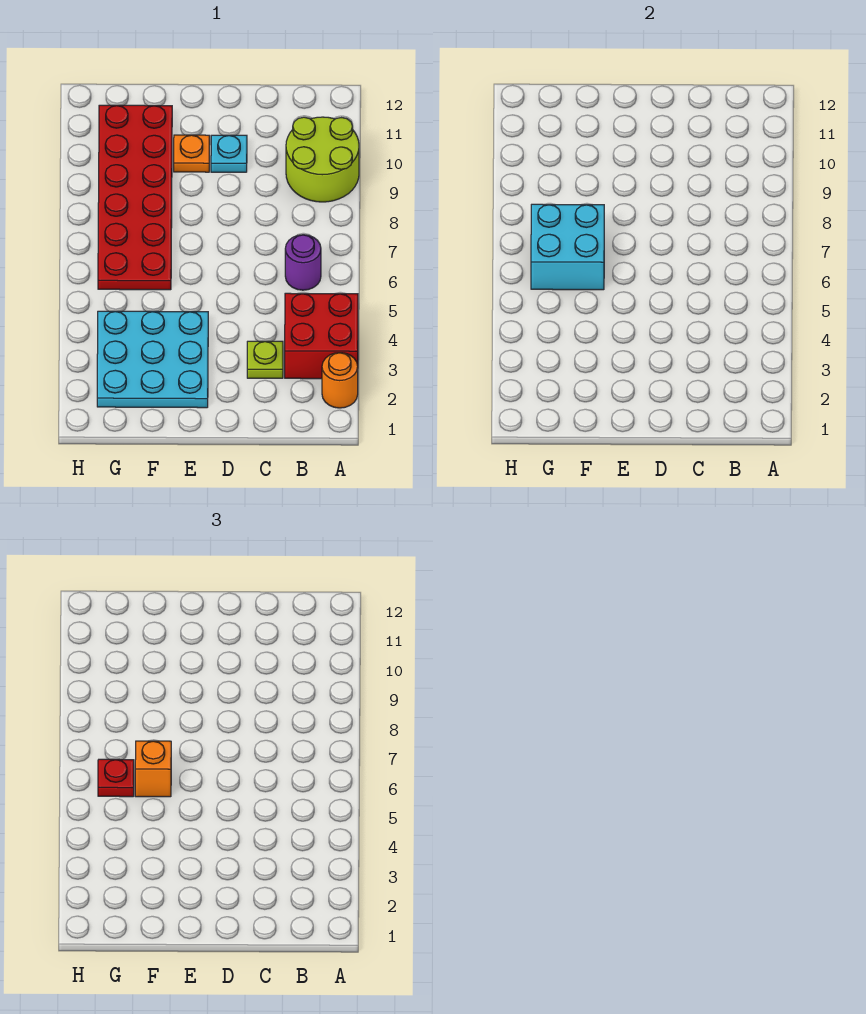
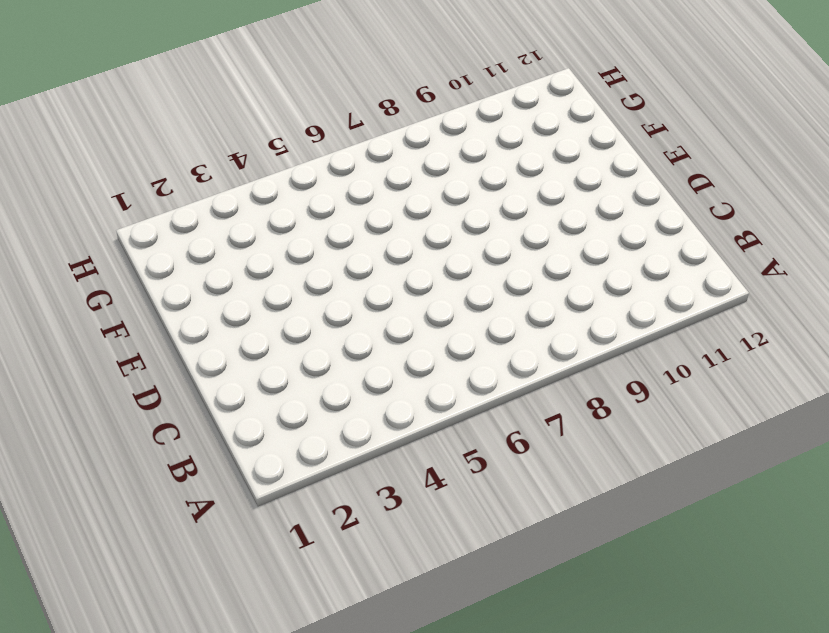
none -> orange 1x1 round brick [322,353,358,408]
none -> red 2x2 brick [285,293,358,379]
none -> lime 2x2 round brick [286,117,359,202]

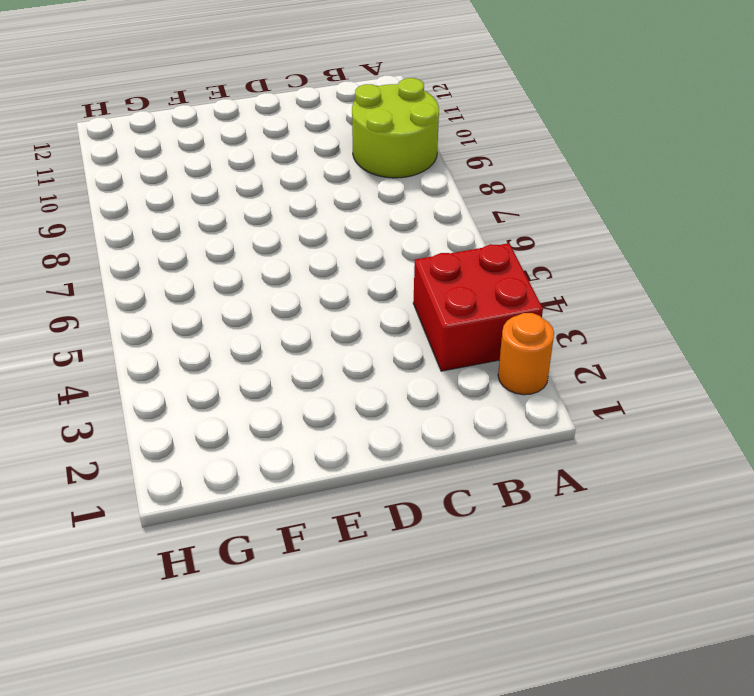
none -> purple 1x1 round brick [285,235,321,290]
none -> lime 1x1 plate [247,341,283,378]
none -> cyan 1x1 plate [211,135,247,172]

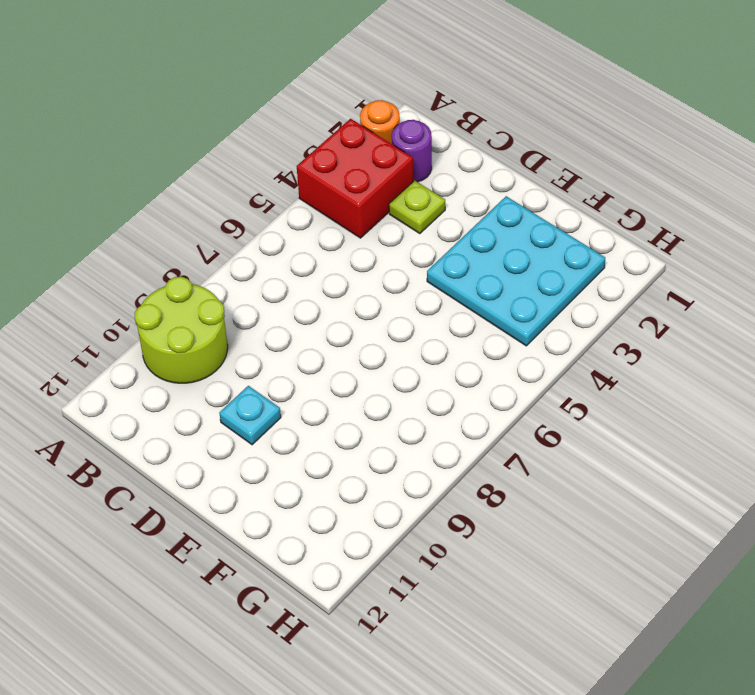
purple 1x1 round brick [392,120,432,182] -> purple 1x1 round brick moved to [285,235,321,290]
none -> orange 1x1 plate [174,135,210,172]
none -> red 2x6 plate [98,105,172,290]
none -> cyan 2x2 brick [531,204,604,290]

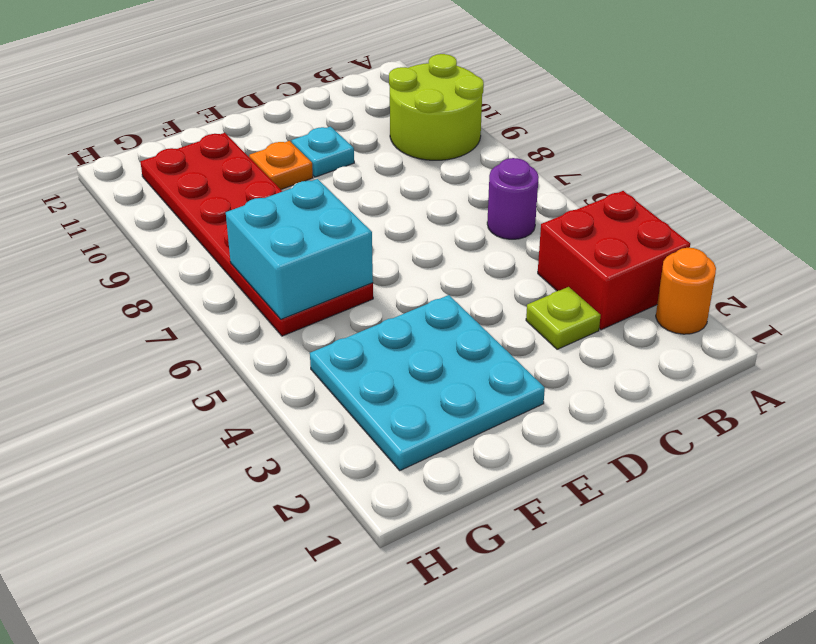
none -> orange 1x1 brick [135,741,171,797]
none -> red 1x1 plate [98,759,134,797]

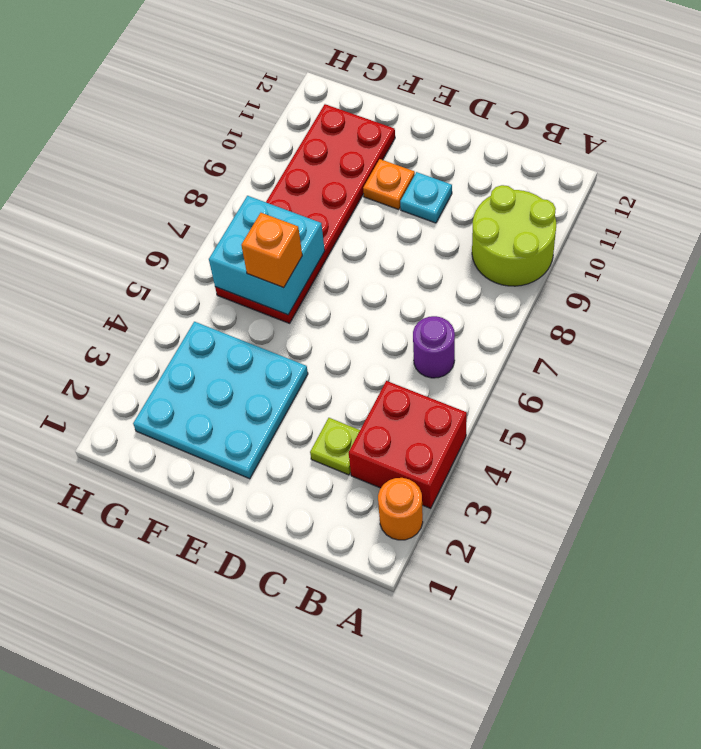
none -> red 1x1 plate [98,759,134,797]

